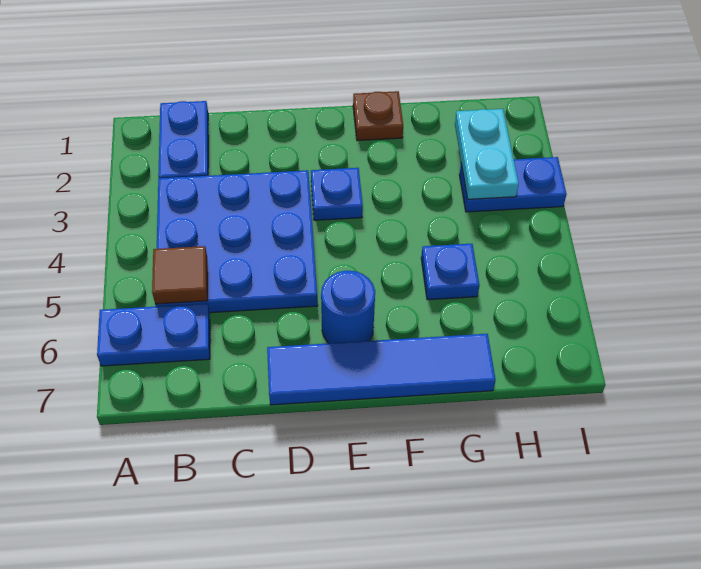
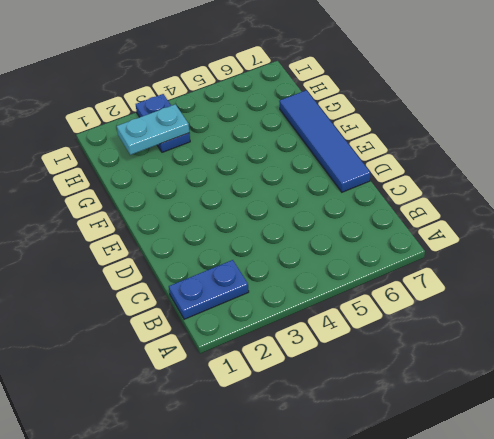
none -> blue 1x2 plate [97,304,210,366]
none -> blue 3x3 plate [155,170,318,313]

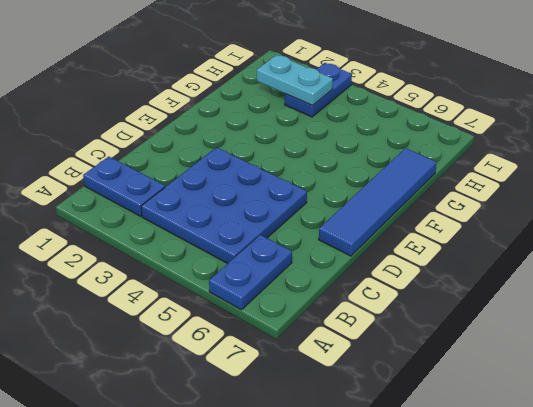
none -> blue 1x1 plate [311,168,363,220]
none -> blue 1x1 round brick [321,271,375,343]

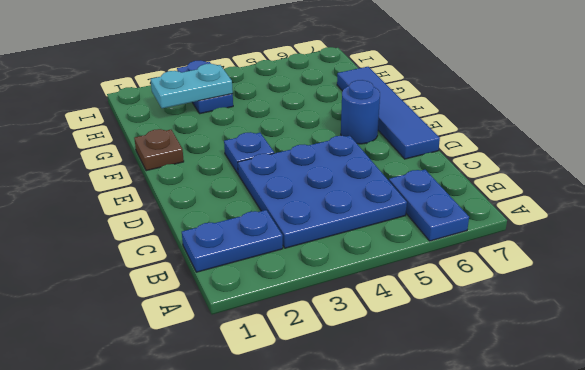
none -> blue 1x1 plate [421,244,479,300]
none -> brown 1x1 tile [152,246,208,304]

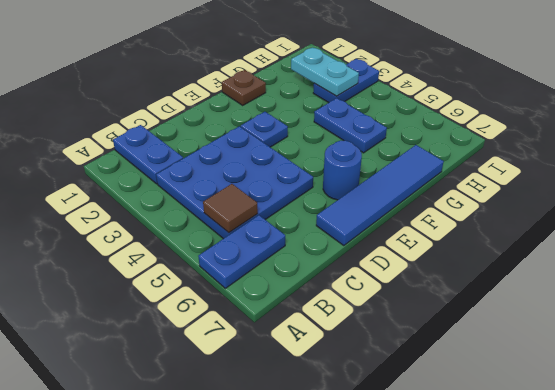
blue 1x2 plate [314,98,387,153] -> blue 1x1 plate [421,244,479,300]

